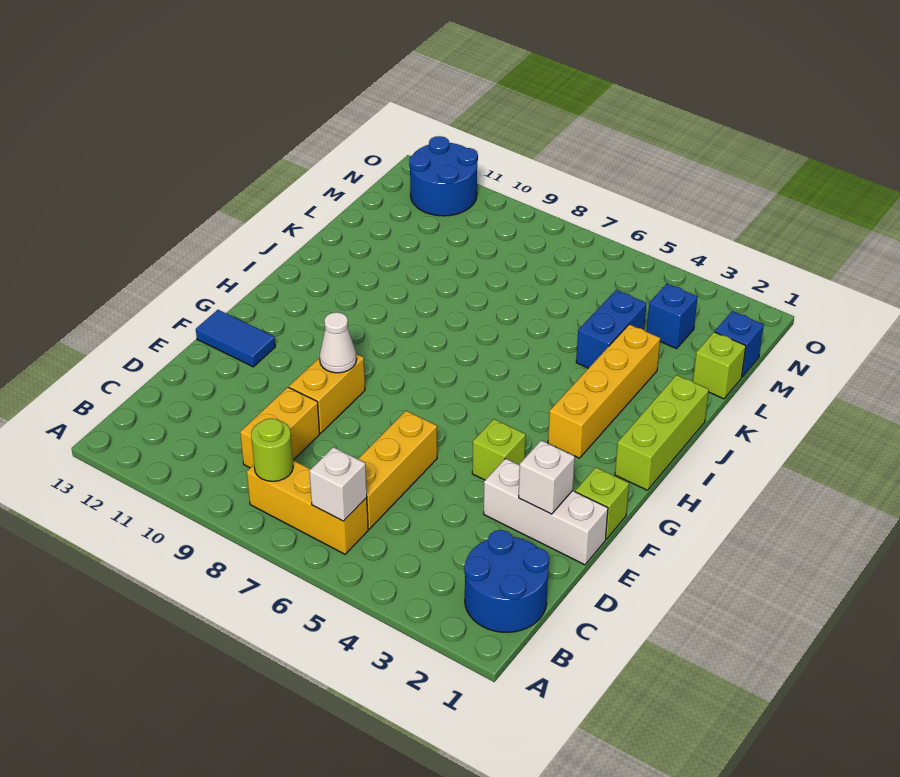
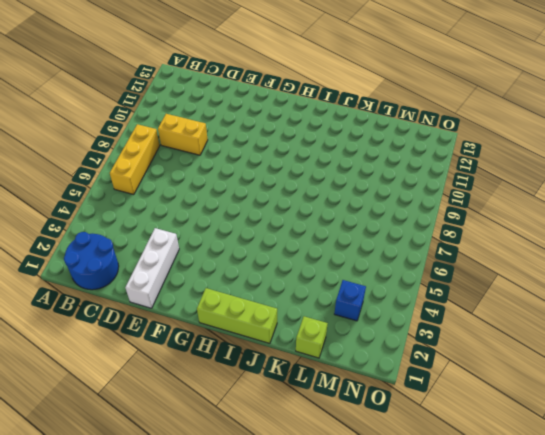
none -> yellow 1x3 brick [358,411,437,529]
none -> yellow 1x2 brick [289,354,365,433]
none -> lime 1x1 brick [575,467,629,539]

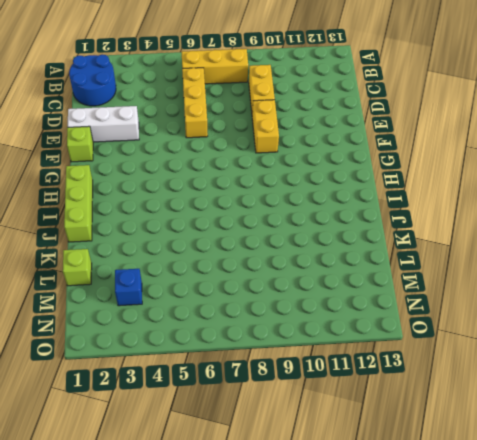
none -> lime 1x1 brick [472,419,526,480]
none -> blue 1x2 tile [196,310,275,367]
none -> yellow 1x4 brick [548,324,660,458]

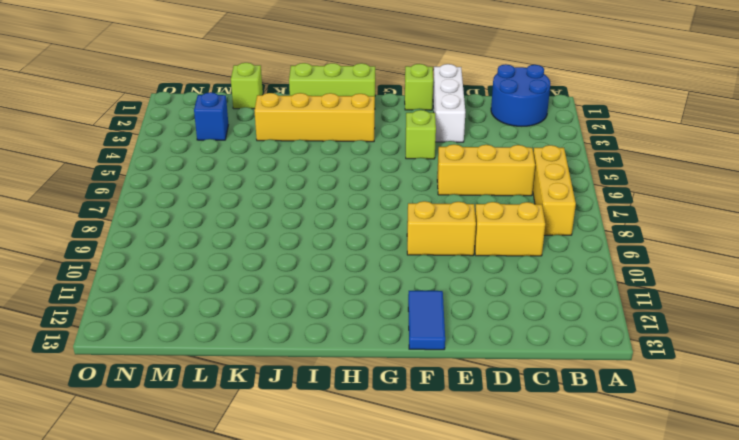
none -> blue 1x2 brick [576,290,647,368]
none -> blue 1x1 brick [715,311,764,377]
none -> blue 2x2 round brick [409,136,478,216]

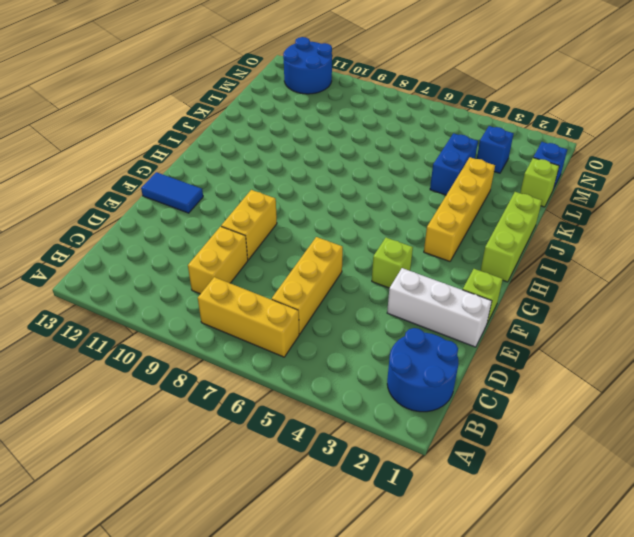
none -> white 1x1 brick [309,447,367,521]
none -> lime 1x1 round brick [251,418,293,481]
none -> white 1x1 brick [519,440,575,514]

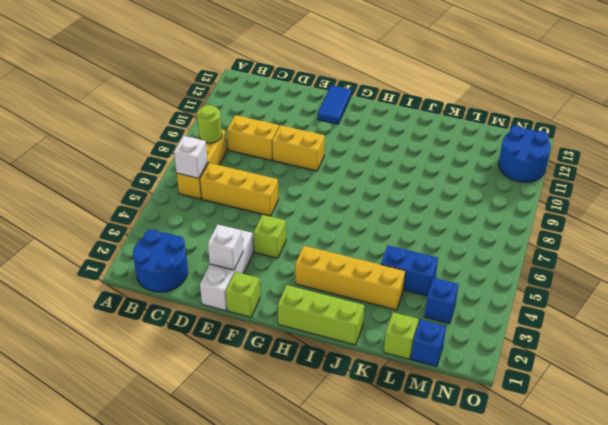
none -> white 1x1 cone [320,312,357,373]

